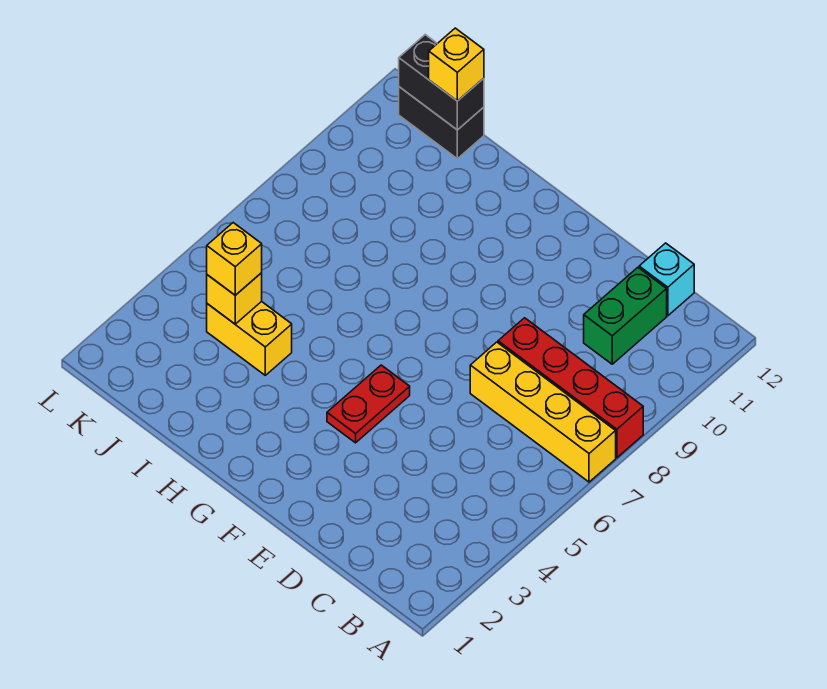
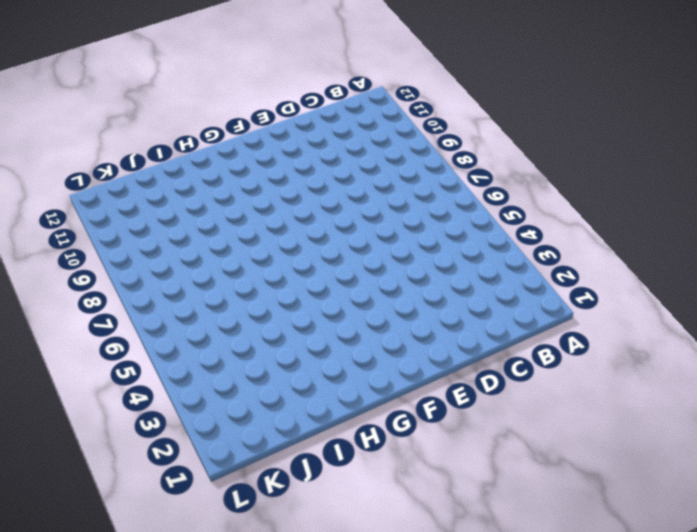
none -> yellow 1x4 brick [470,342,616,482]
none -> red 1x4 brick [498,318,643,458]

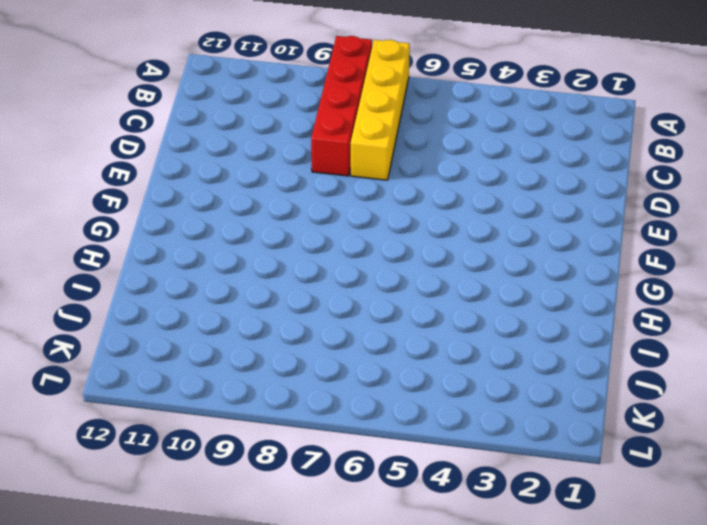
none -> green 1x2 brick [584,268,667,364]
none -> cyan 1x1 brick [639,243,694,316]

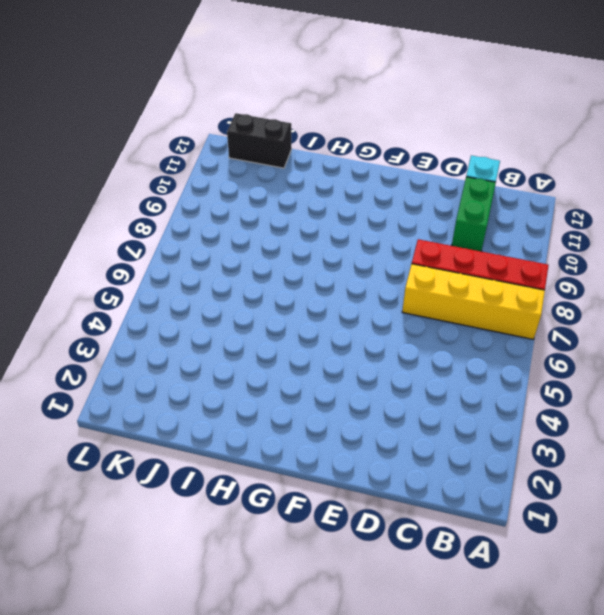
none -> red 1x2 plate [327,365,410,443]
none -> yellow 1x2 brick [207,301,292,375]

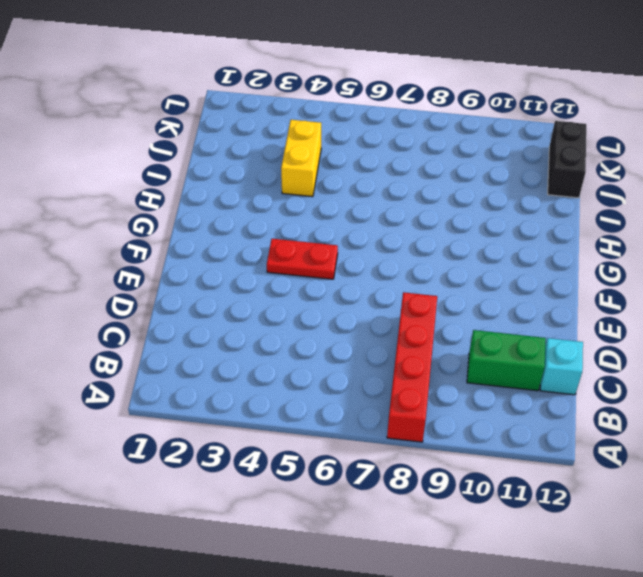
none -> yellow 1x4 brick [470,342,616,482]
none -> yellow 1x1 brick [207,273,262,324]

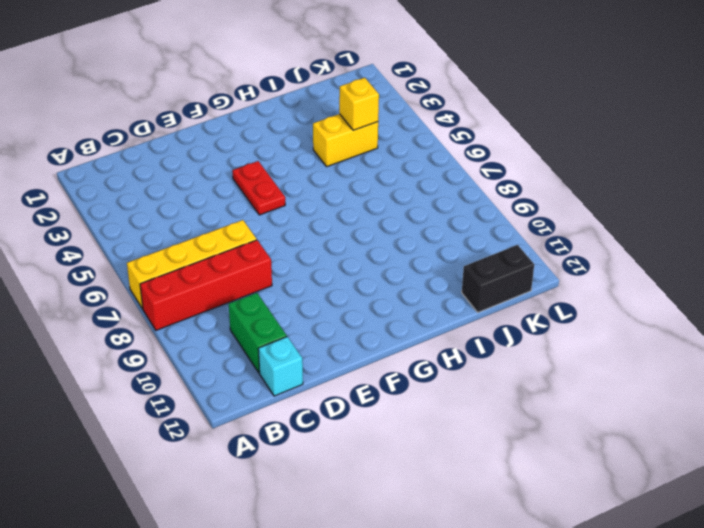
none -> black 1x2 brick [399,35,484,130]
none -> yellow 1x1 brick [207,223,262,295]

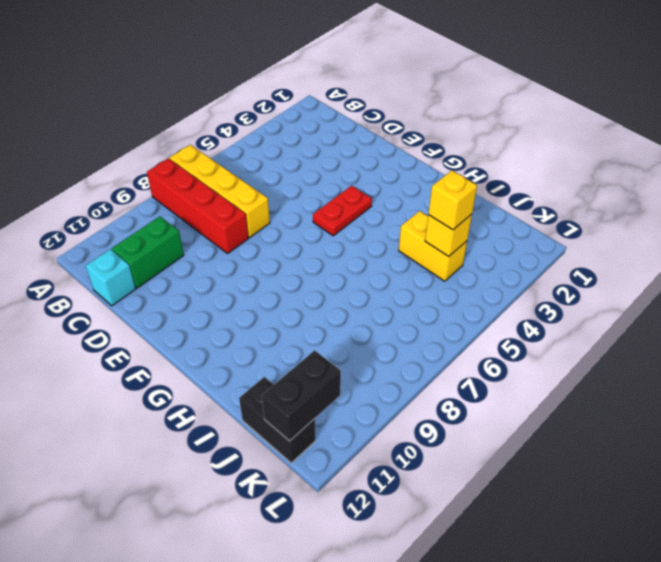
black 1x2 brick [262,350,341,441] -> black 1x2 brick turned to [399,35,484,130]
none -> yellow 1x1 brick [429,28,484,101]

